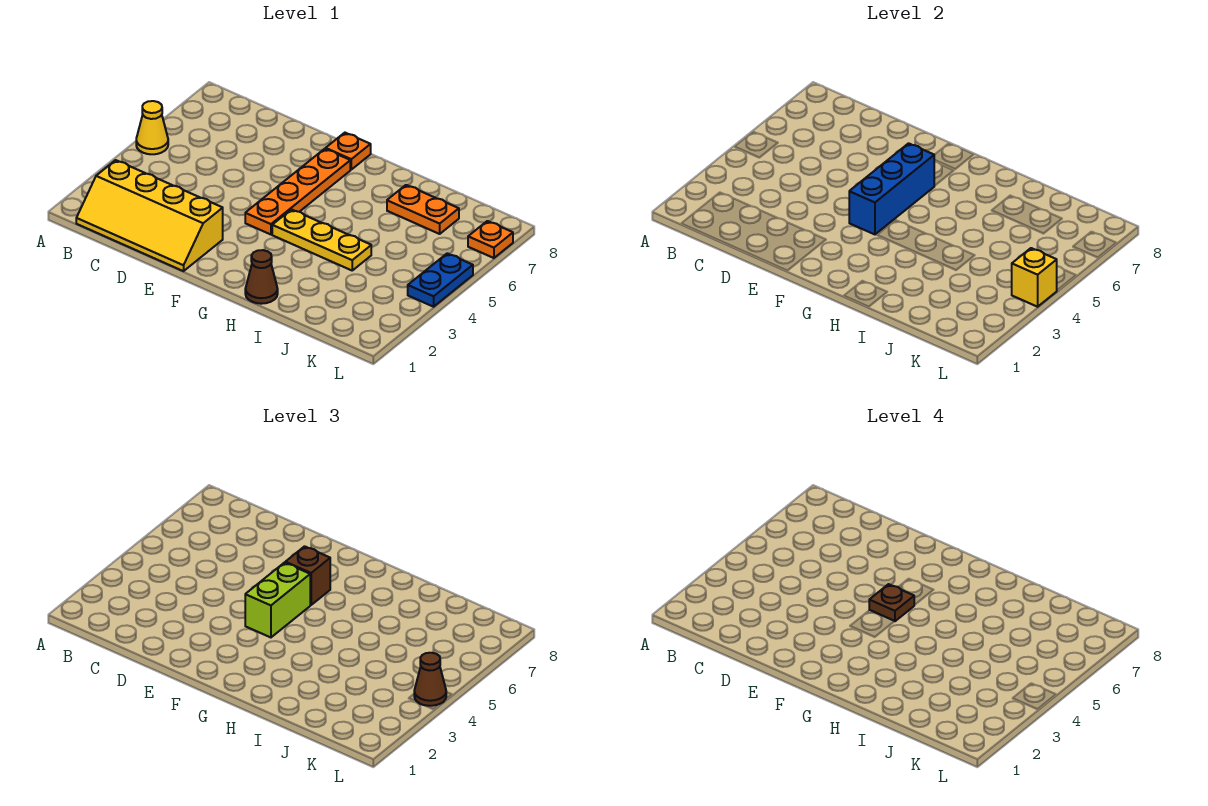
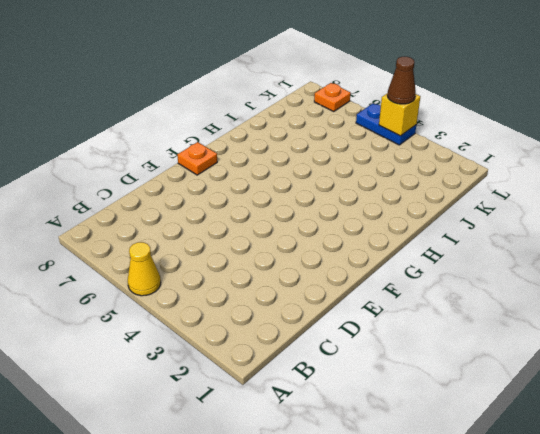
none -> yellow 2x4 slope [76,160,223,271]
none -> orange 1x4 plate [245,149,350,234]
none -> yellow 1x3 plate [272,210,371,270]

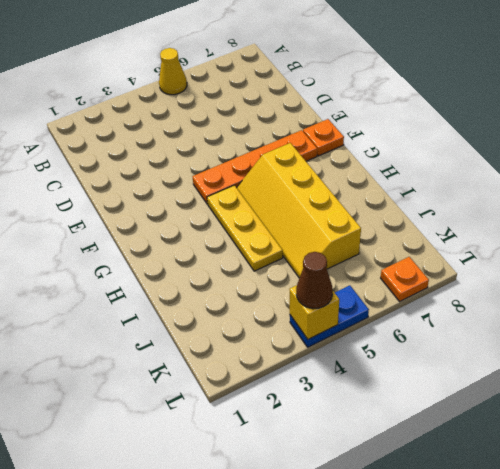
yellow 2x4 slope [237,143,361,278] -> yellow 2x4 slope moved to [76,160,223,271]
none -> brown 1x1 cone [245,250,278,304]
none -> orange 1x2 plate [387,185,459,234]
none -> blue 1x3 brick [849,143,934,234]

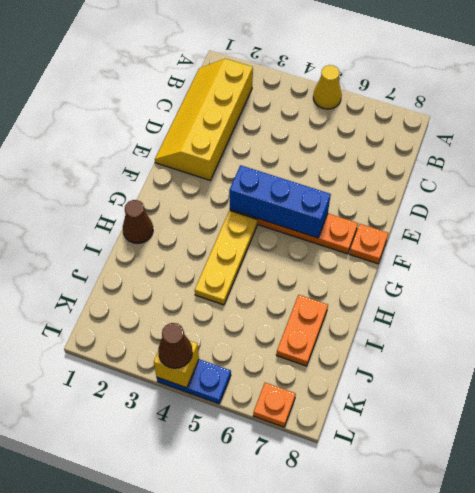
none -> lime 1x2 brick [245,563,310,637]
none -> brown 1x1 brick [285,546,330,605]
none -> brown 1x1 plate [869,584,915,621]

